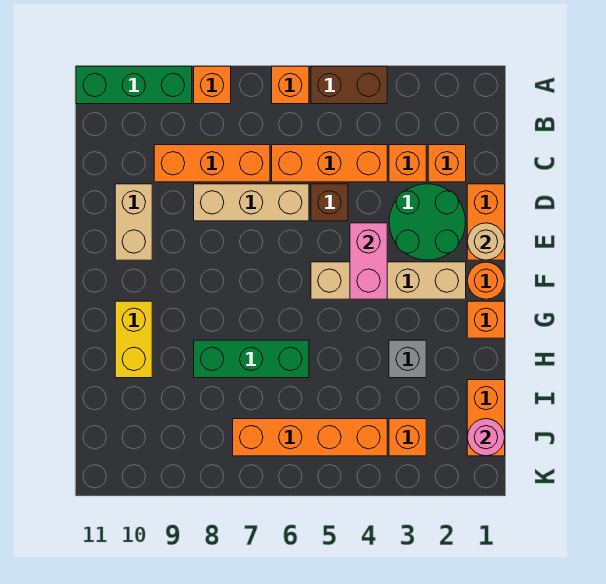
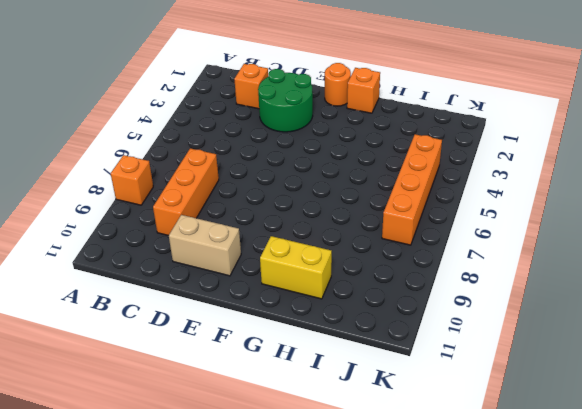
none -> brown 1x2 brick [311,66,387,104]
none -> orange 1x1 brick [272,66,309,104]
none -> green 1x3 brick [76,66,192,104]

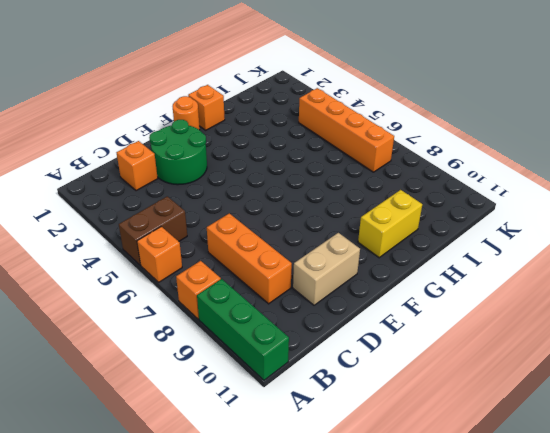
brown 1x2 brick [119,196,187,265] -> brown 1x2 brick turned to [311,66,387,104]
none -> orange 1x1 brick [389,145,426,182]
none -> orange 1x3 brick [272,145,387,182]
none -> orange 1x2 brick [467,184,505,260]

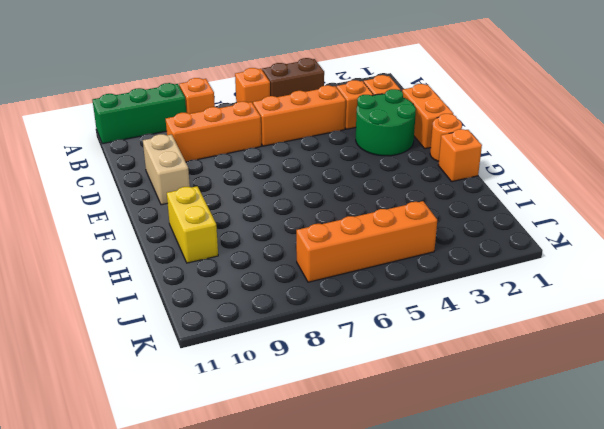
none -> brown 1x1 brick [311,184,348,221]
none -> tan 1x3 brick [194,184,309,221]
none -> tan 1x4 brick [311,262,466,299]

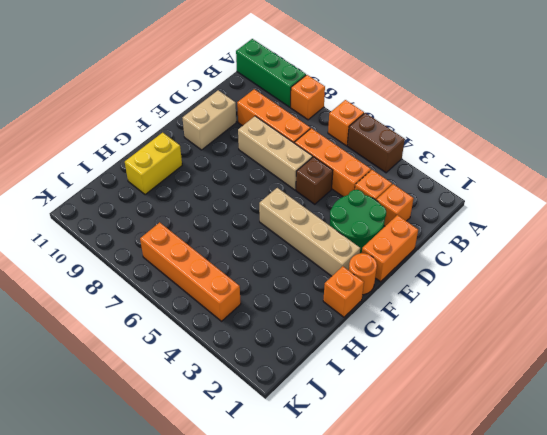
none -> grey 1x1 brick [389,340,426,378]
none -> green 1x3 brick [194,340,309,378]
none -> orange 1x2 brick [467,380,505,456]

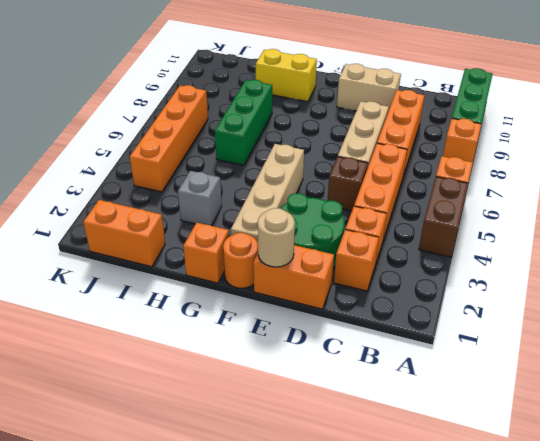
none -> orange 1x1 brick [389,419,426,456]
none -> pink 1x2 brick [350,223,387,299]
none -> pink 1x1 round brick [467,419,505,456]

